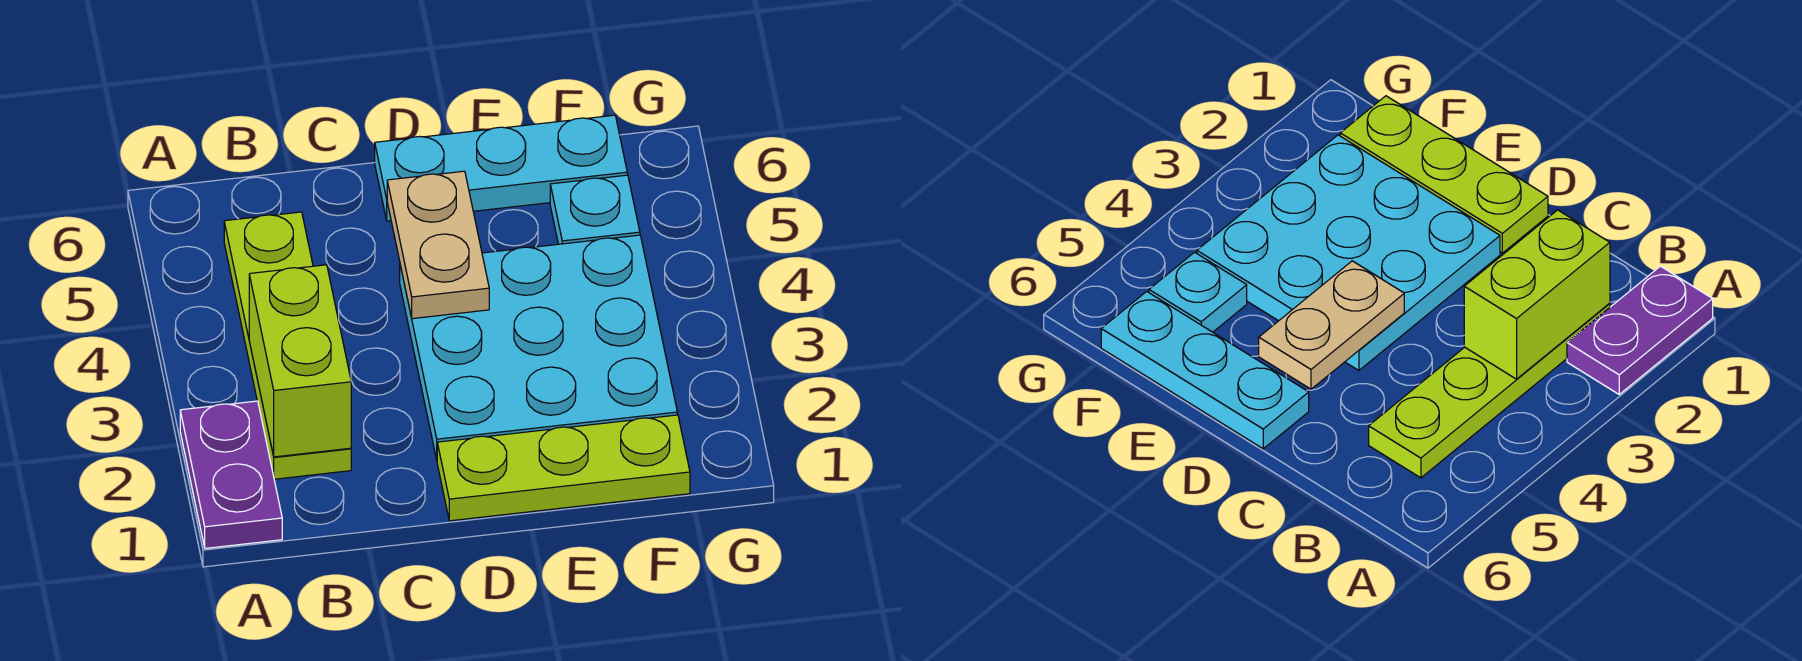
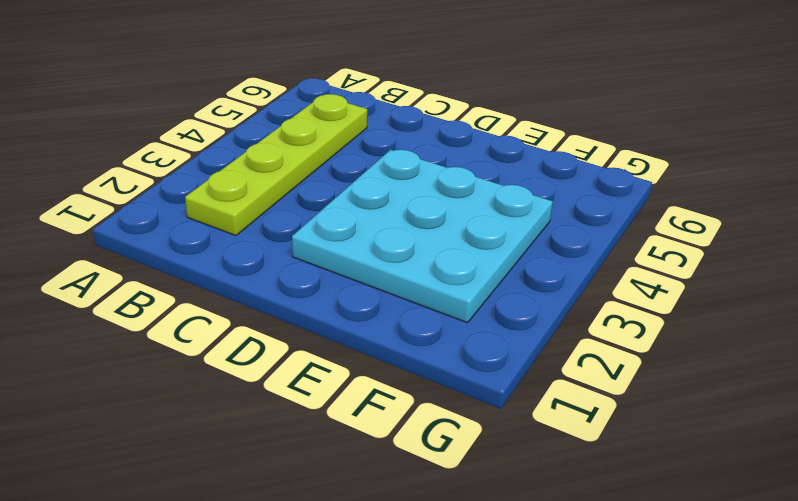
none -> purple 1x2 plate [180,401,282,548]
none -> lime 1x3 plate [437,415,690,521]

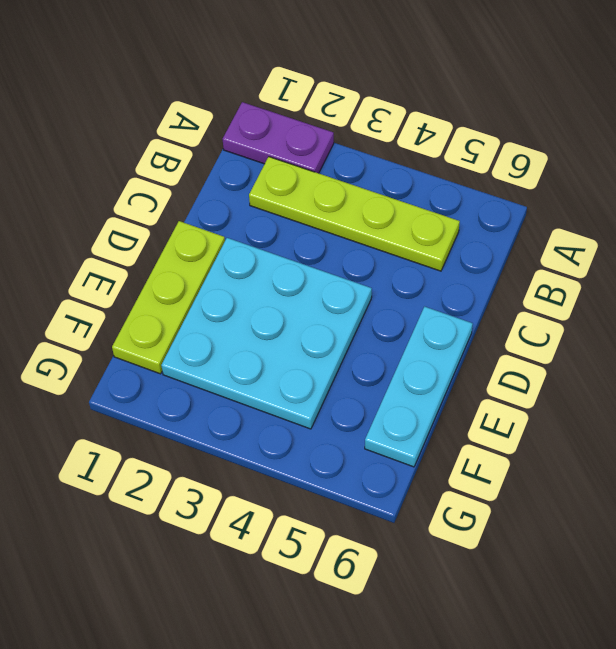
none -> cyan 1x1 plate [550,175,640,244]
none -> lime 1x2 brick [249,265,351,457]

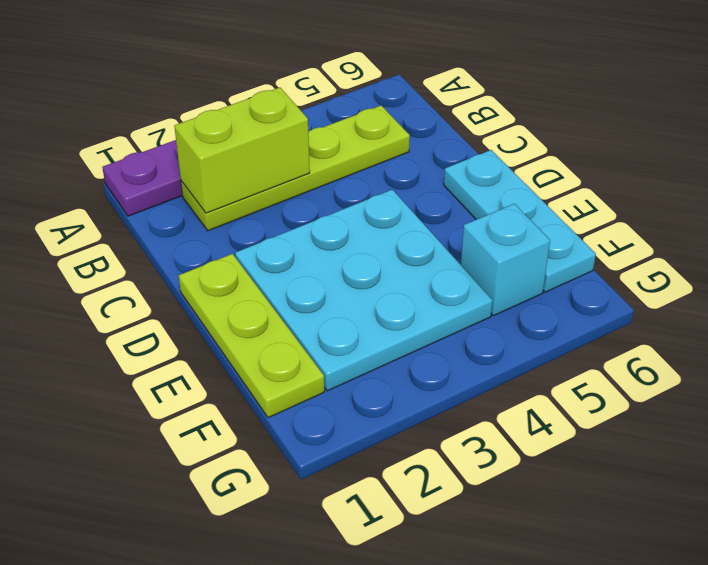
cyan 1x1 brick [461,204,550,316] -> cyan 1x1 plate [550,175,640,244]
none -> tan 1x2 plate [387,171,489,319]

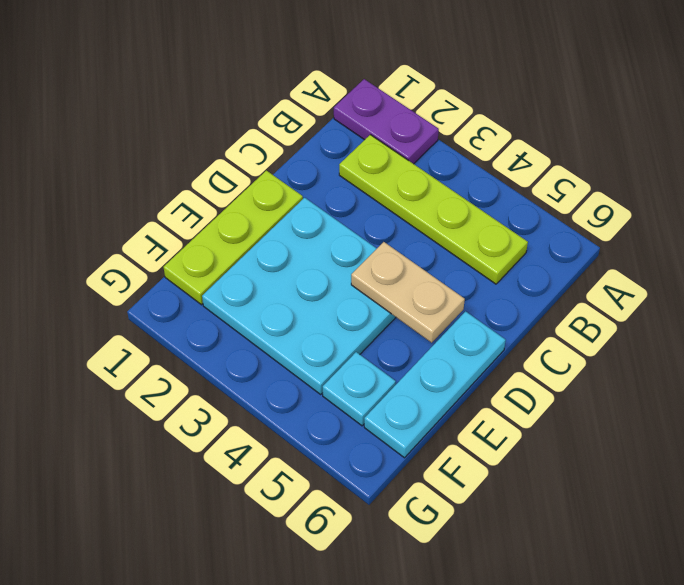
none -> lime 1x2 brick [249,265,351,457]

